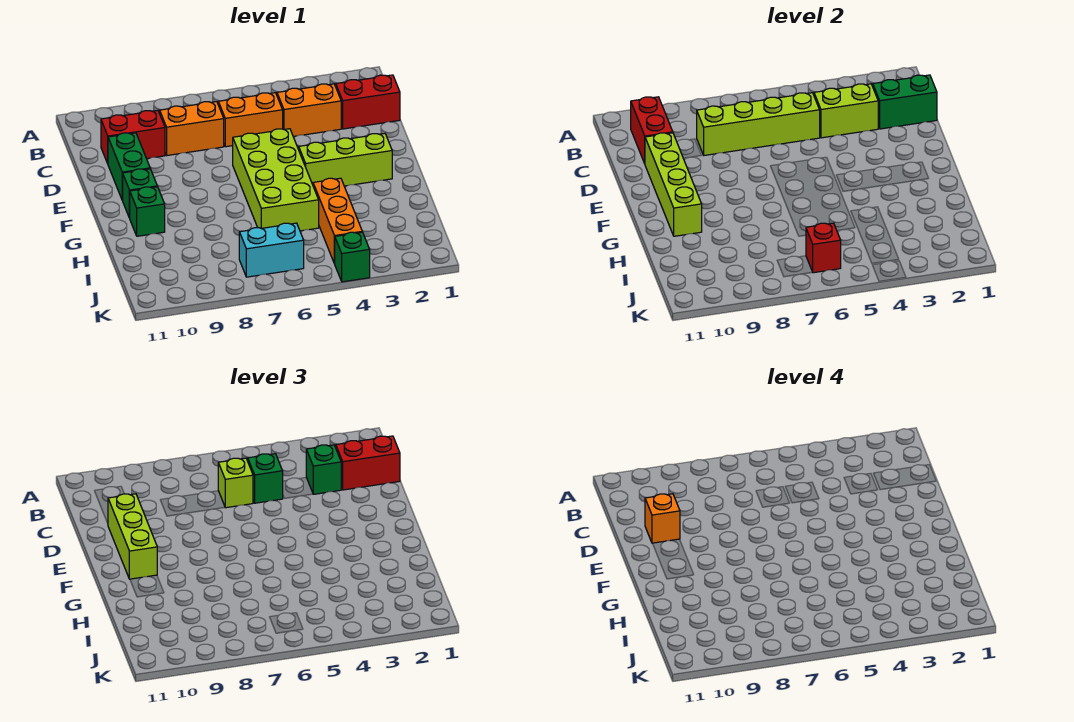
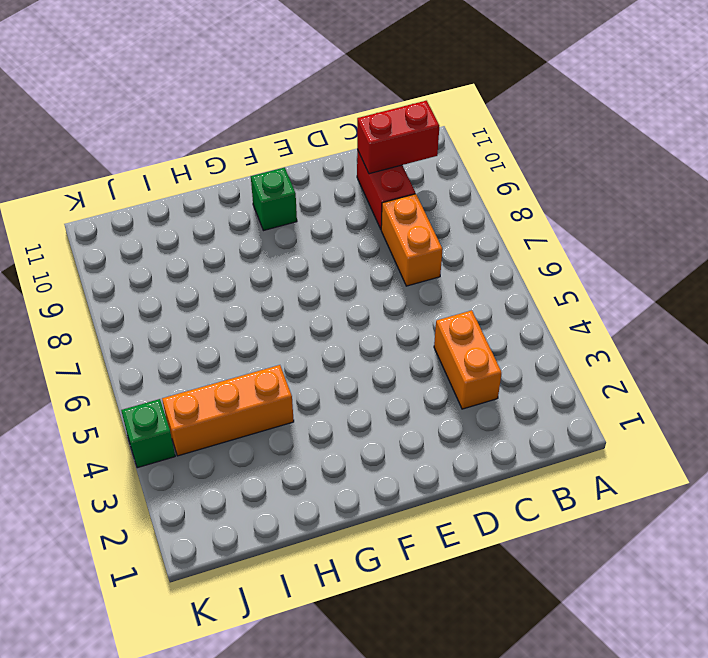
none -> red 1x2 brick [336,75,400,129]
none -> orange 1x2 brick [218,93,283,147]
none -> green 1x2 brick [108,133,150,200]

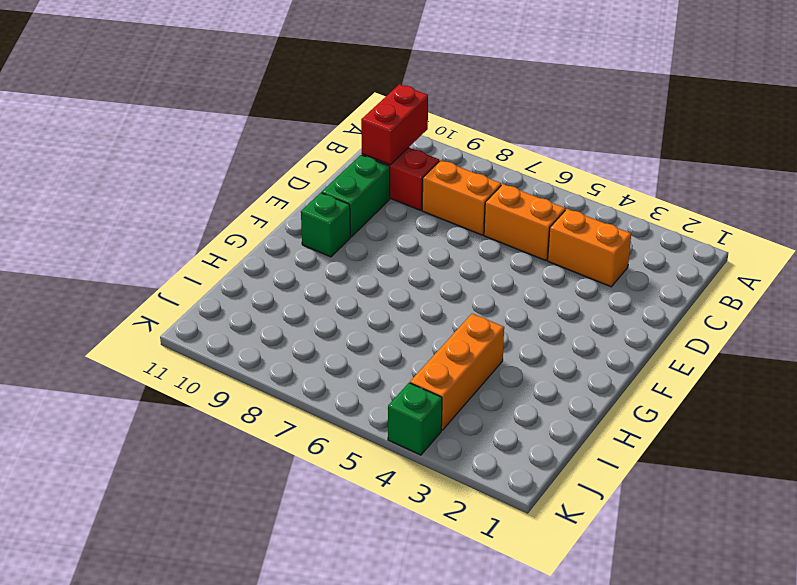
none -> red 1x2 brick [336,75,400,129]
none -> lime 2x4 brick [233,129,319,231]
none -> lime 1x3 brick [299,134,392,186]

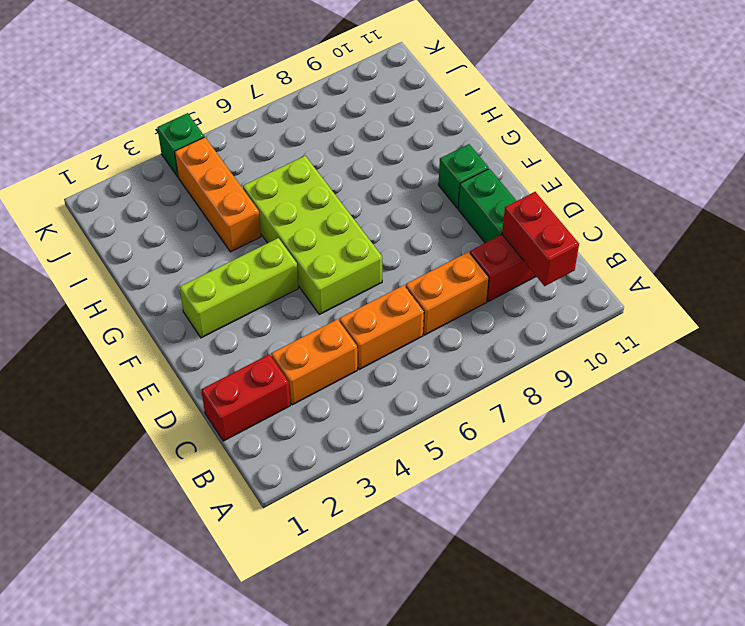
none -> green 1x1 brick [130,187,165,236]
none -> cyan 1x2 brick [239,223,304,277]
none -> green 1x2 brick [873,75,937,129]

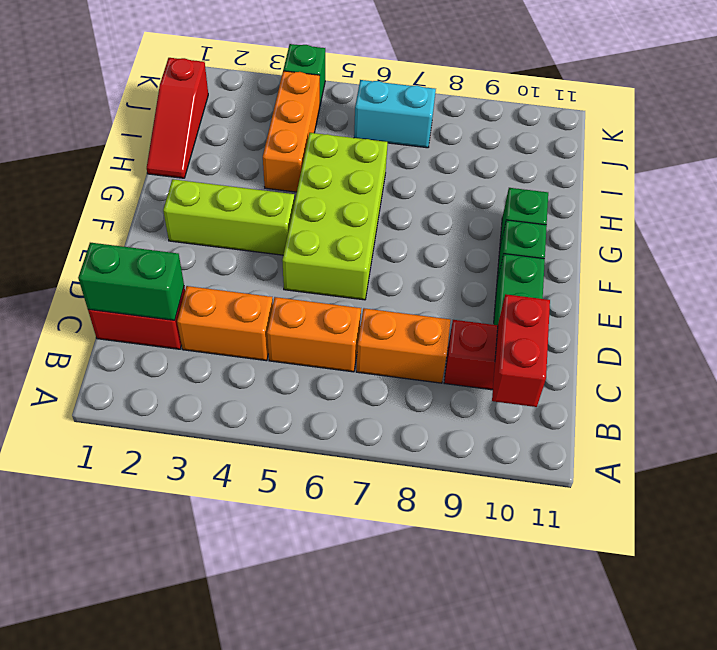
red 1x3 slope [147,58,208,178] -> none
none -> lime 1x2 brick [814,84,878,138]
none -> lime 1x4 brick [697,93,820,155]
none -> lime 1x4 brick [645,133,702,236]

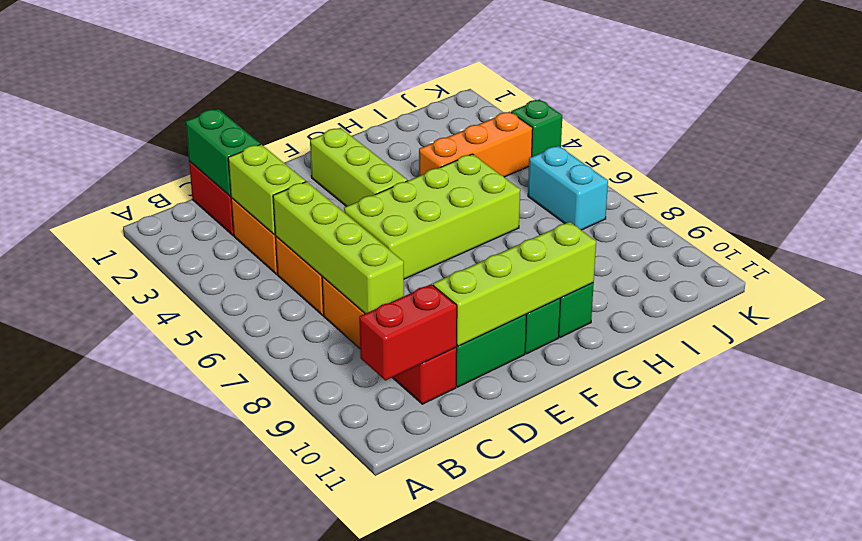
none -> red 1x1 brick [806,223,841,273]
none -> red 1x2 brick [336,436,400,490]
none -> green 1x1 brick [306,445,341,494]

